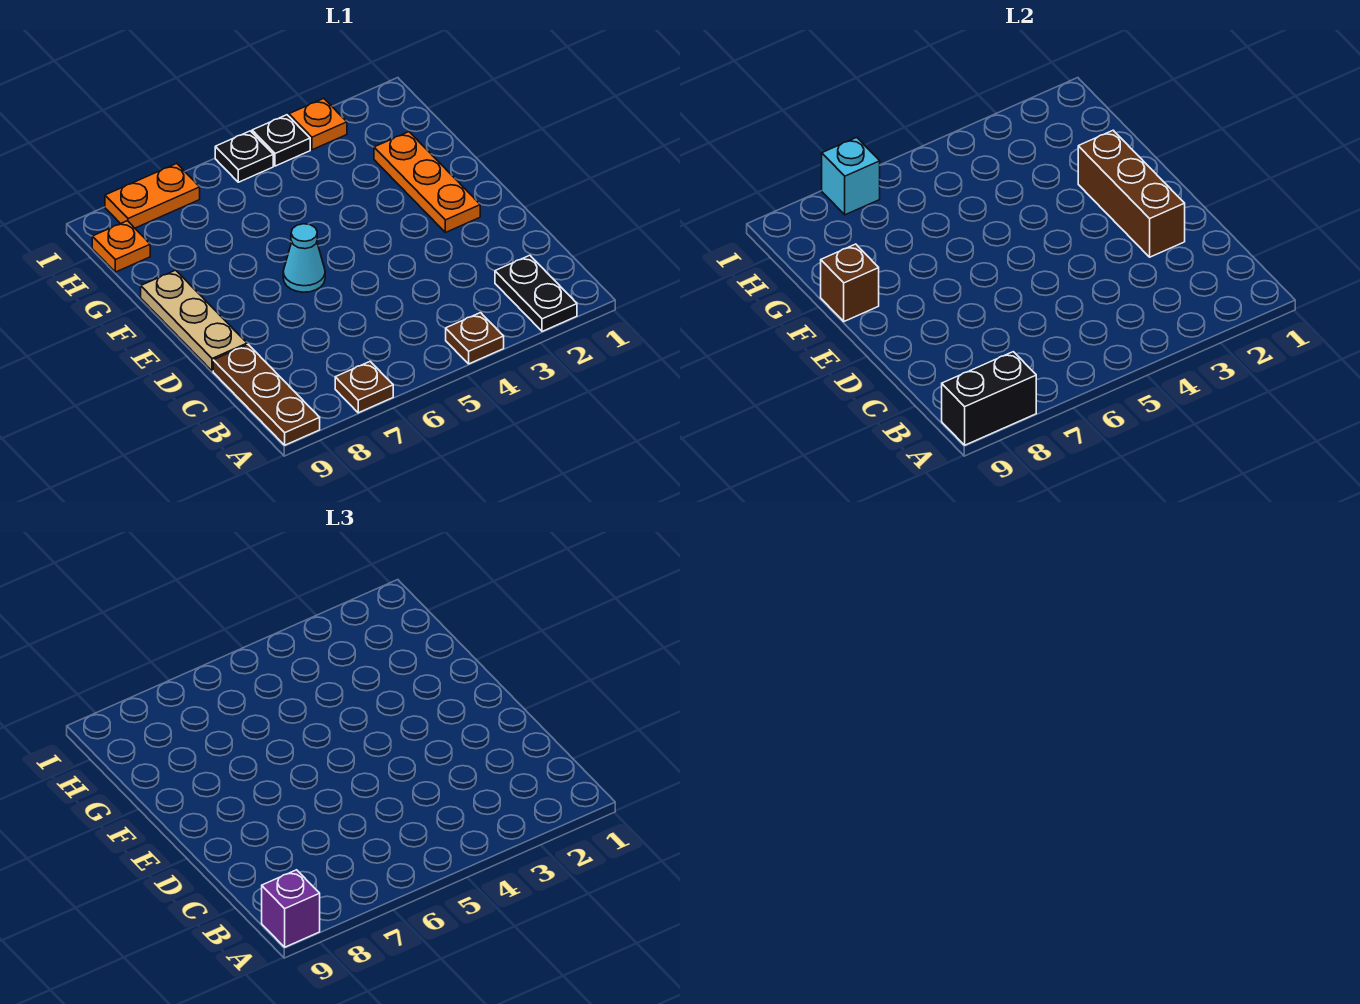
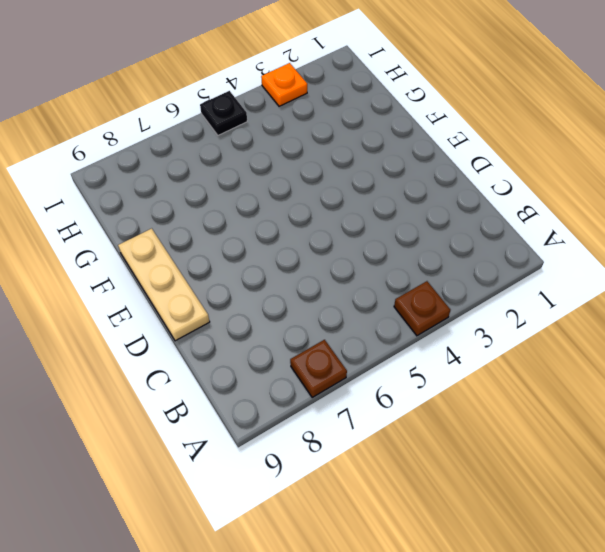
none -> black 1x2 plate [495,255,577,331]
none -> brown 1x3 plate [213,345,320,445]
none -> orange 1x3 plate [374,132,480,233]

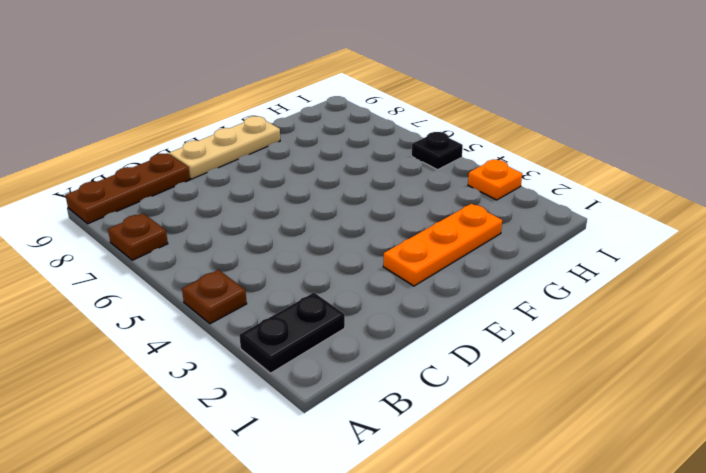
none -> cyan 1x1 cone [283,224,325,292]
none -> orange 1x1 plate [92,221,150,272]
none -> black 1x1 plate [252,115,310,166]

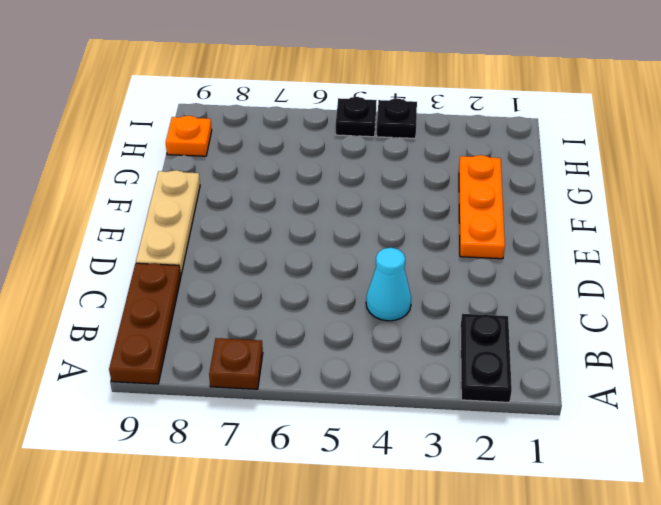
cyan 1x1 cone [366,248,411,321] -> cyan 1x1 cone moved to [283,224,325,292]
none -> brown 1x1 plate [446,313,504,364]
none -> orange 1x1 plate [289,99,347,150]
none -> orange 1x2 plate [105,163,200,228]

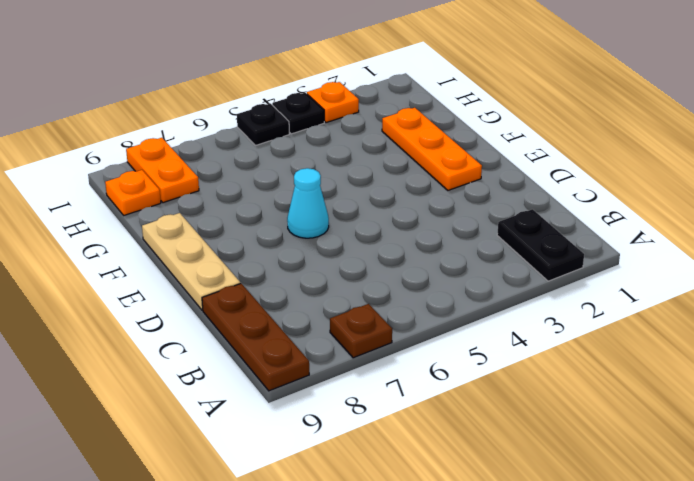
orange 1x2 plate [126,138,199,203] -> orange 1x2 plate turned to [105,163,200,228]
none -> brown 1x1 plate [446,313,504,364]
none -> black 1x2 brick [942,352,1036,445]
none -> brown 1x3 brick [1078,130,1185,257]

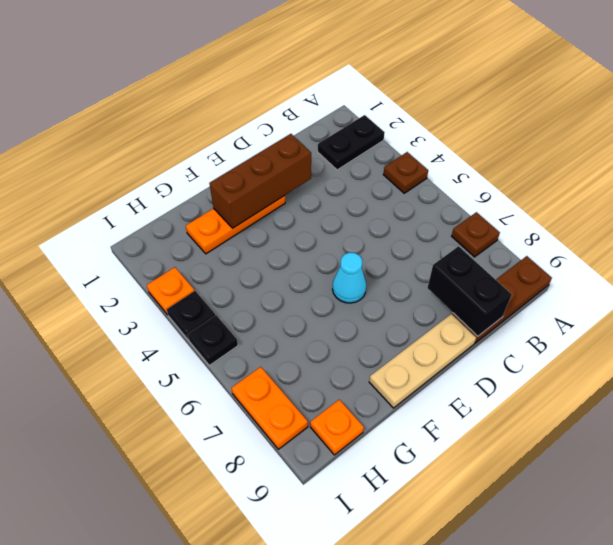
black 1x2 brick [427,246,512,336] -> black 1x2 brick moved to [942,352,1036,445]
none -> brown 1x1 brick [821,244,879,321]
none -> cyan 1x1 brick [822,137,880,215]
none -> purple 1x1 brick [262,870,320,947]

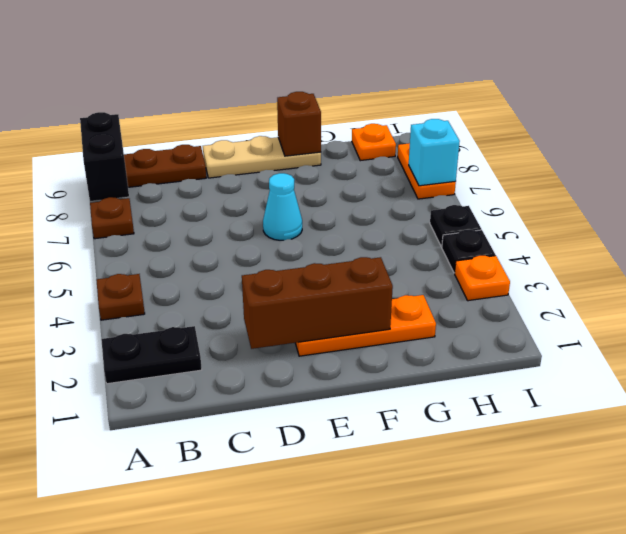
none -> purple 1x1 brick [262,870,320,947]

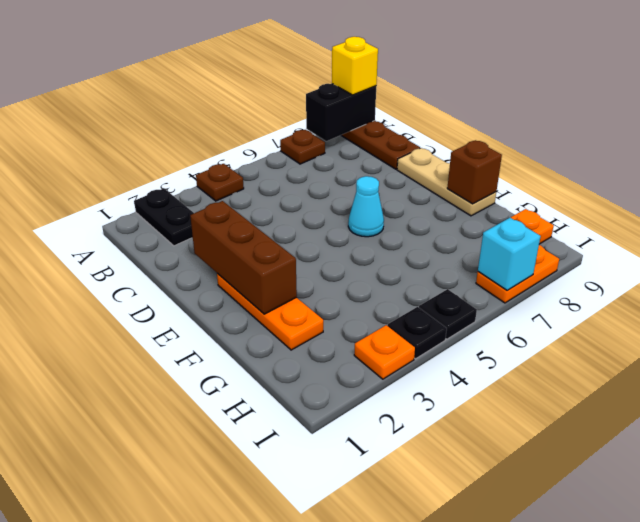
yellow 1x1 brick [332,37,378,95] -> purple 1x1 brick [262,870,320,947]

